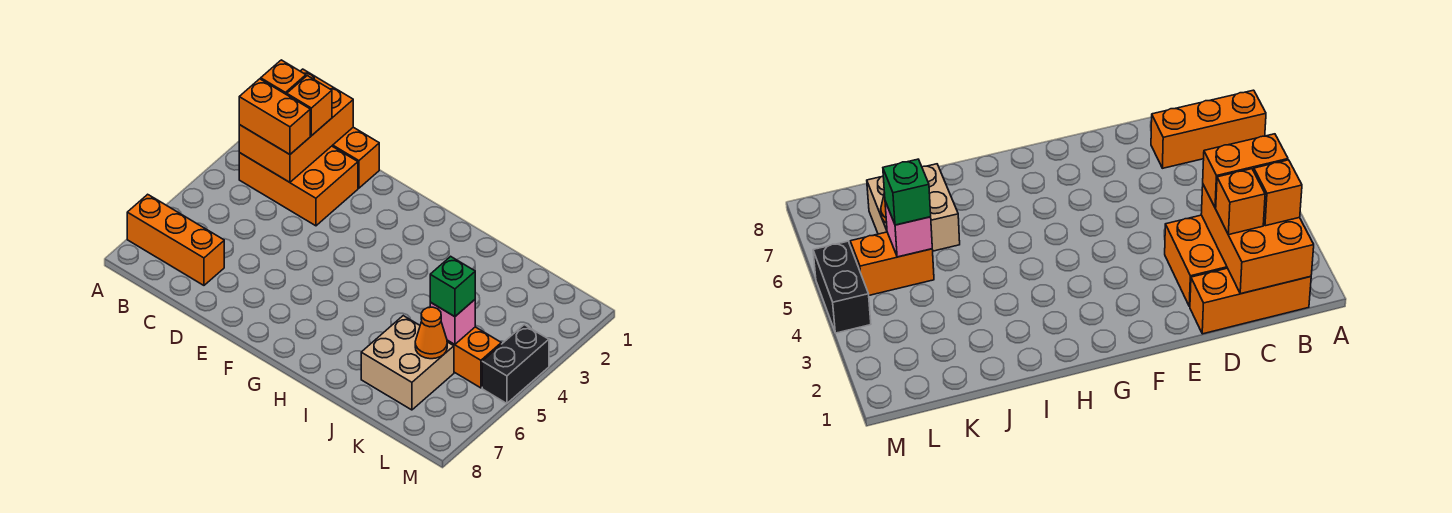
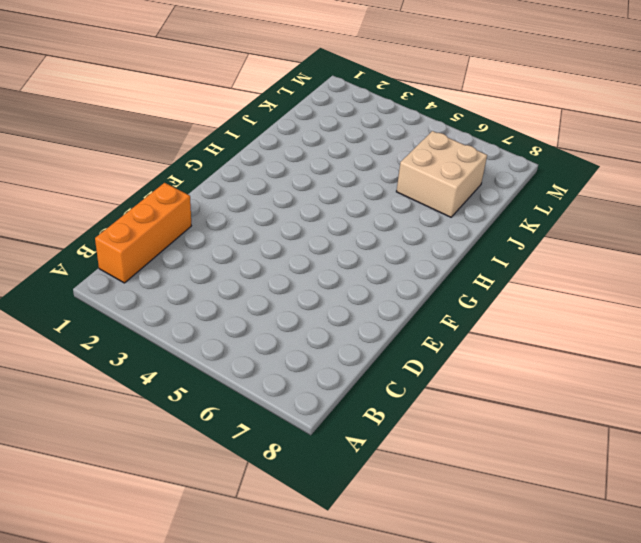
none -> orange 1x3 brick [127,194,224,285]
none -> orange 2x3 brick [239,146,358,226]
none -> orange 1x2 brick [447,327,501,388]

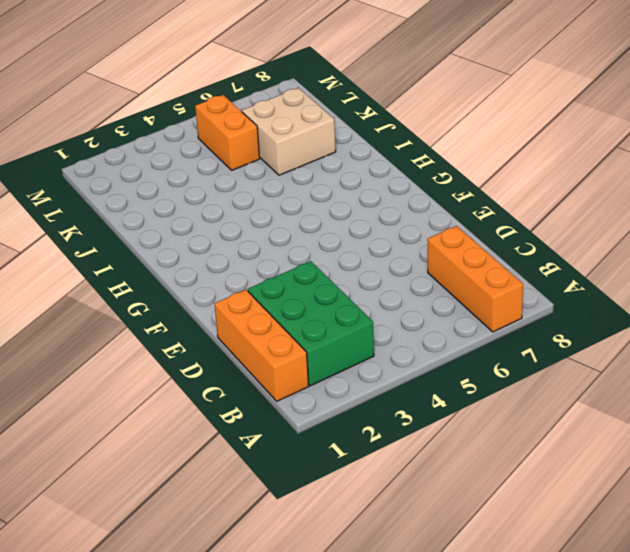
green 2x3 brick [248,261,374,386] -> orange 2x3 brick [239,146,358,226]
none -> black 1x2 brick [482,325,549,403]
none -> orange 2x3 brick [239,69,353,182]
none -> pink 1x1 brick [430,300,475,345]

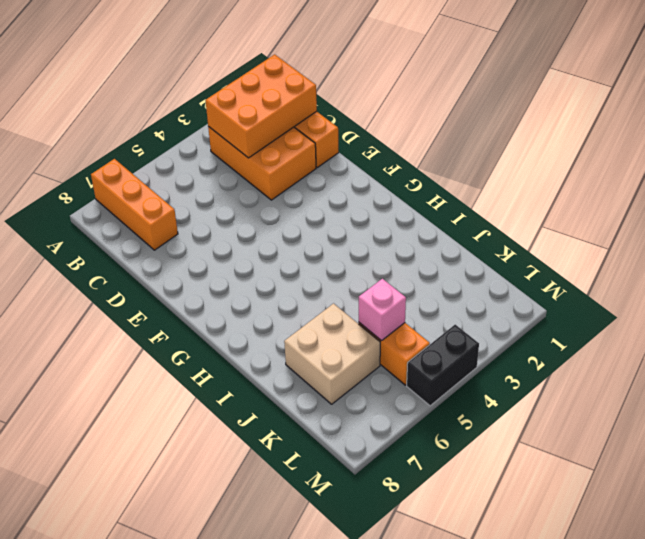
none -> orange 1x1 cone [415,307,447,359]
none -> orange 1x1 brick [261,60,306,95]
none -> orange 1x2 brick [239,79,310,154]

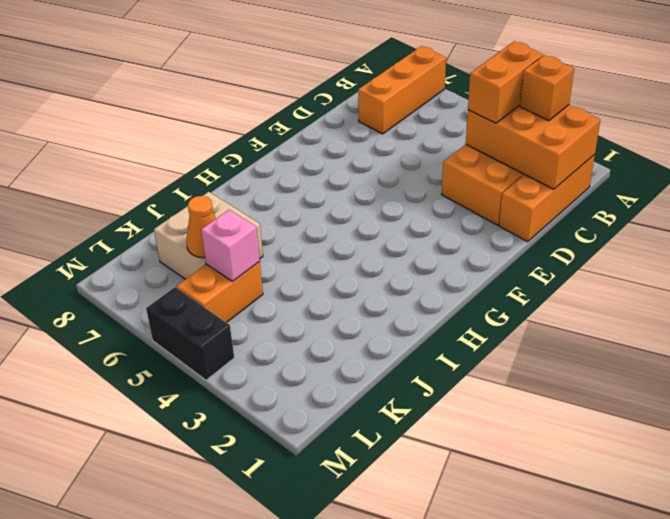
none -> orange 1x1 brick [287,76,332,136]
none -> green 1x1 brick [430,256,475,317]

